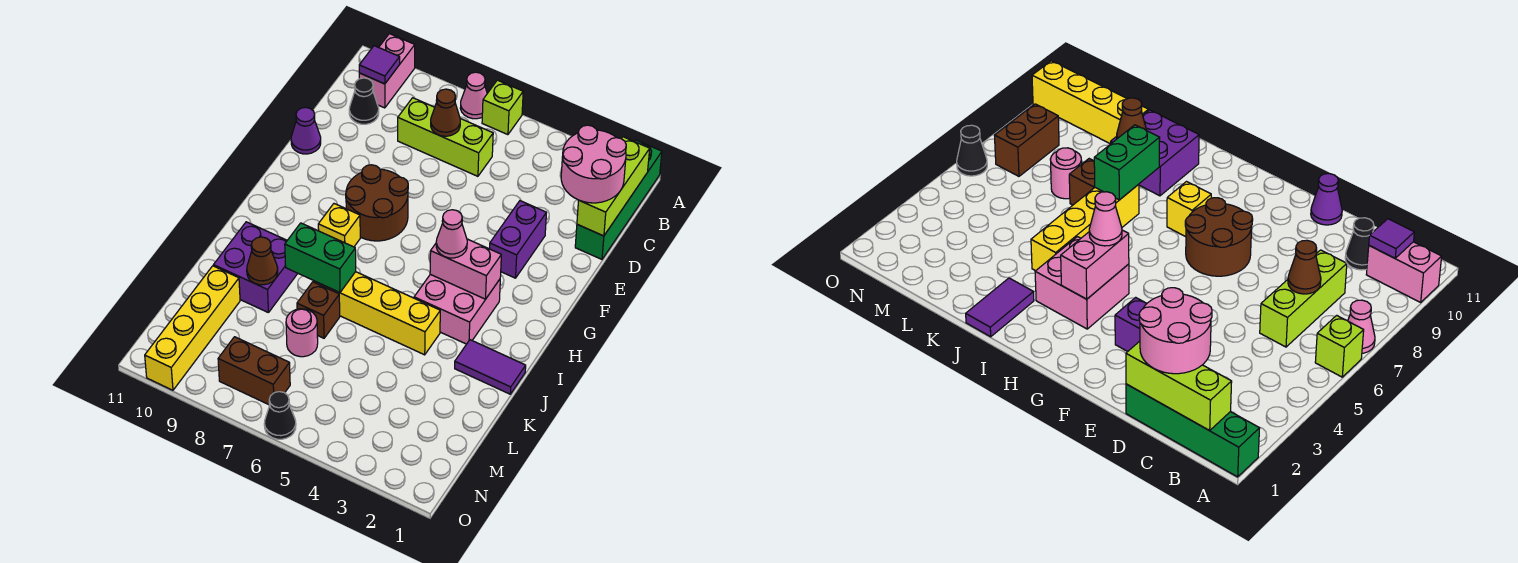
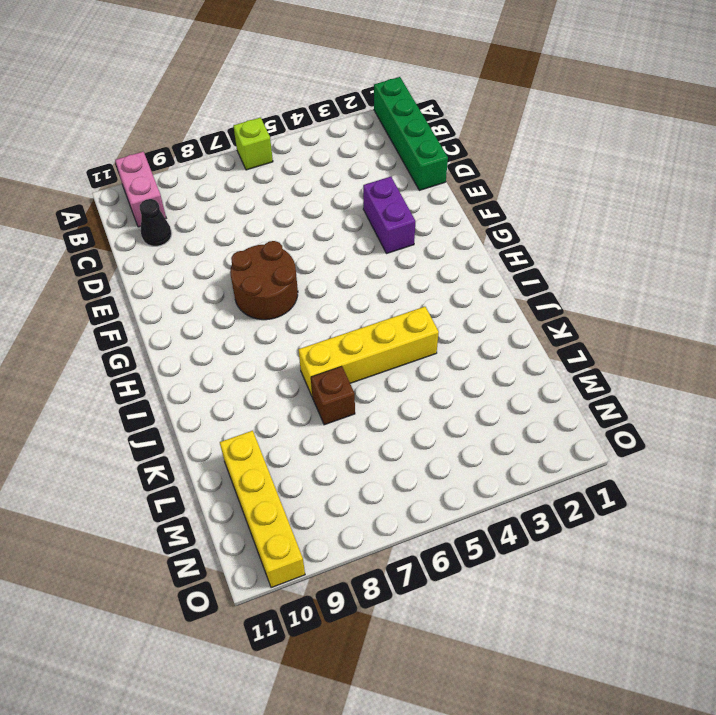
none -> pink 1x1 cone [460,72,487,119]
none -> lime 1x3 brick [398,98,493,176]
none -> purple 1x1 cone [291,107,321,154]

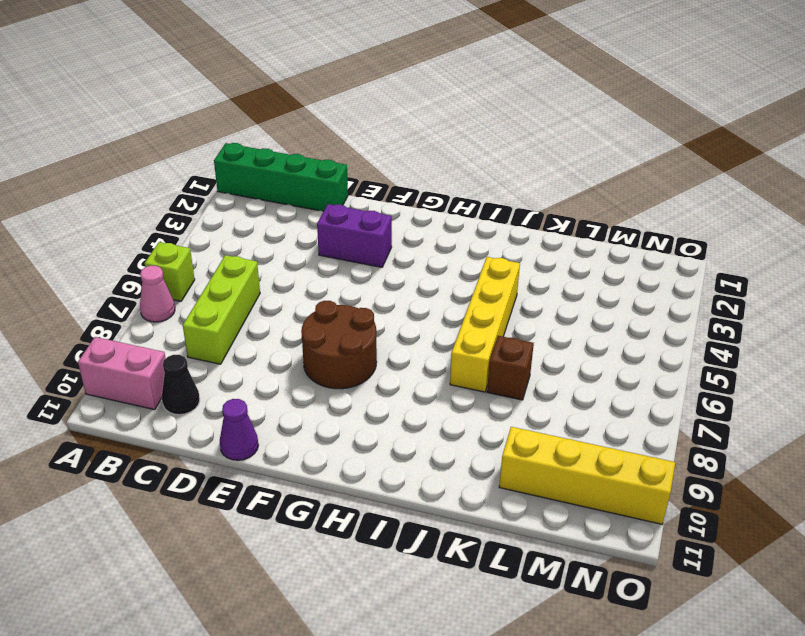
none -> pink 2x2 brick [414,274,500,344]
none -> yellow 1x1 brick [318,204,360,247]
none -> purple 1x2 tile [455,340,526,394]

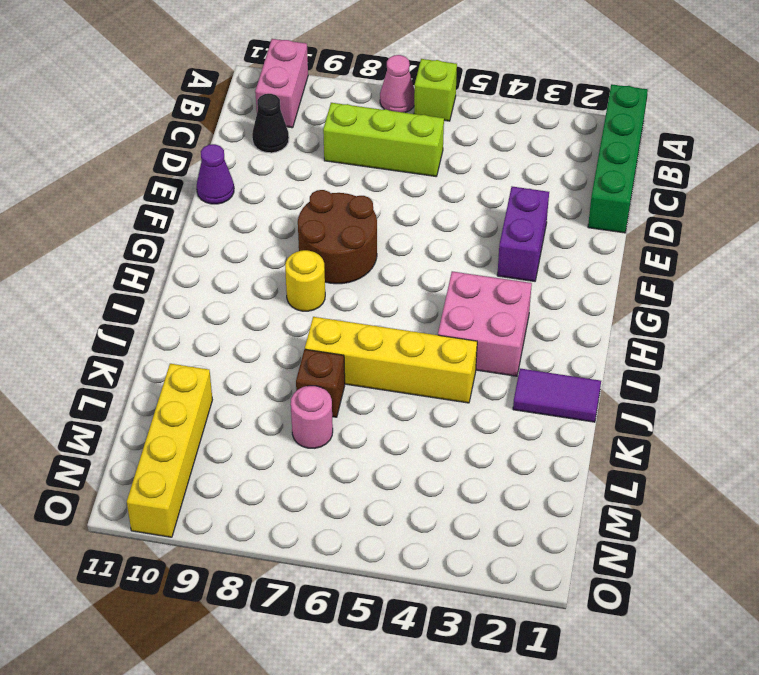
yellow 1x1 round brick [285,250,325,311] -> yellow 1x1 brick [318,204,360,247]
none -> purple 2x2 brick [214,222,298,313]
none -> brown 1x2 brick [218,337,290,405]
none -> black 1x1 cone [264,392,296,439]

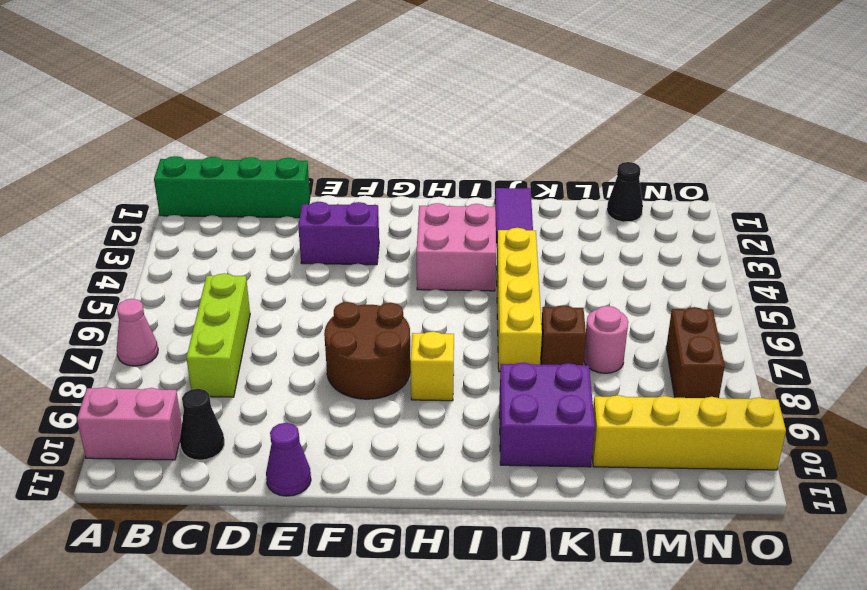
black 1x1 cone [607,162,643,222] -> black 1x1 cone moved to [264,392,296,439]
none -> lime 1x1 brick [482,80,523,135]
none -> lime 1x3 brick [577,137,650,236]
none -> purple 1x1 tile [359,46,400,84]

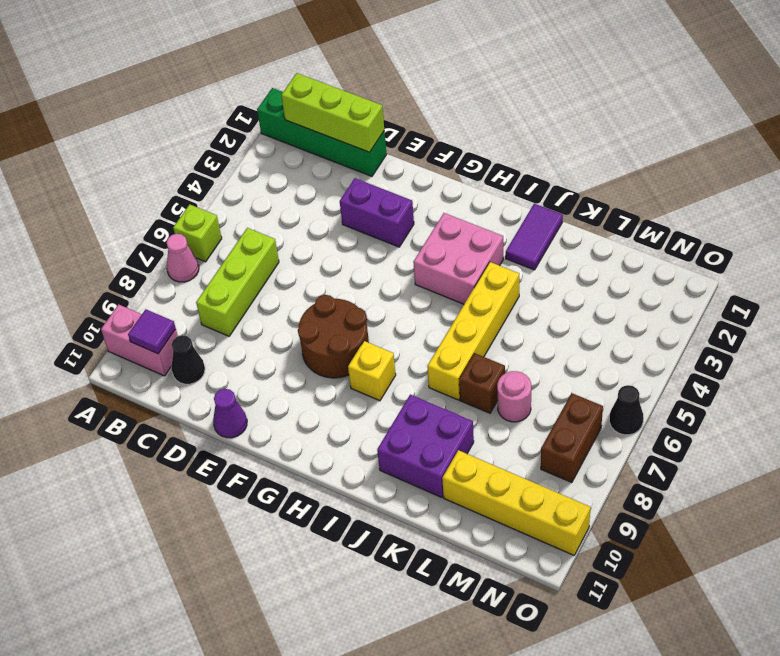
none -> brown 1x1 cone [431,89,460,136]
none -> pink 1x2 brick [430,239,501,299]
none -> green 1x2 brick [285,223,356,293]

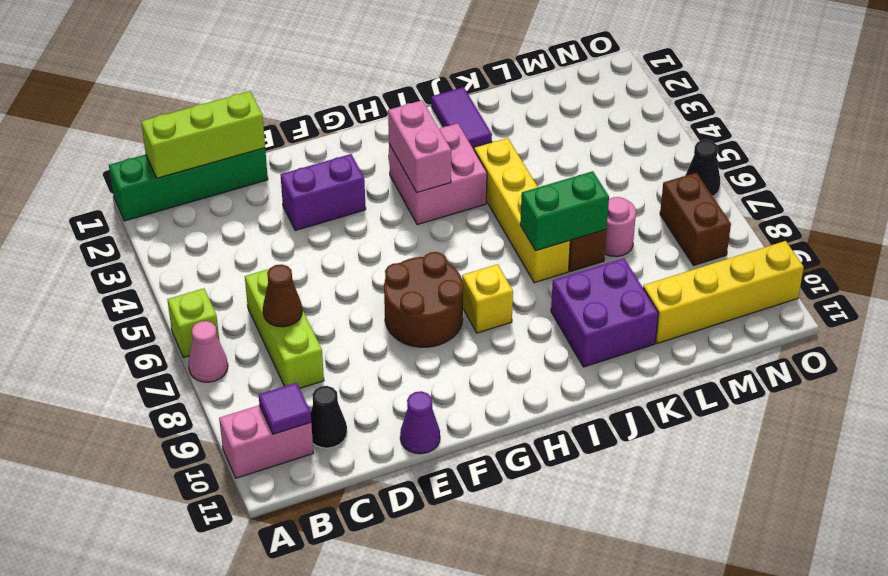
green 1x2 brick [520,171,609,251] -> green 1x2 brick turned to [285,223,356,293]
none -> brown 1x1 cone [247,237,278,285]
none -> pink 2x2 round brick [561,125,626,203]
none -> pink 1x1 cone [436,210,467,258]

